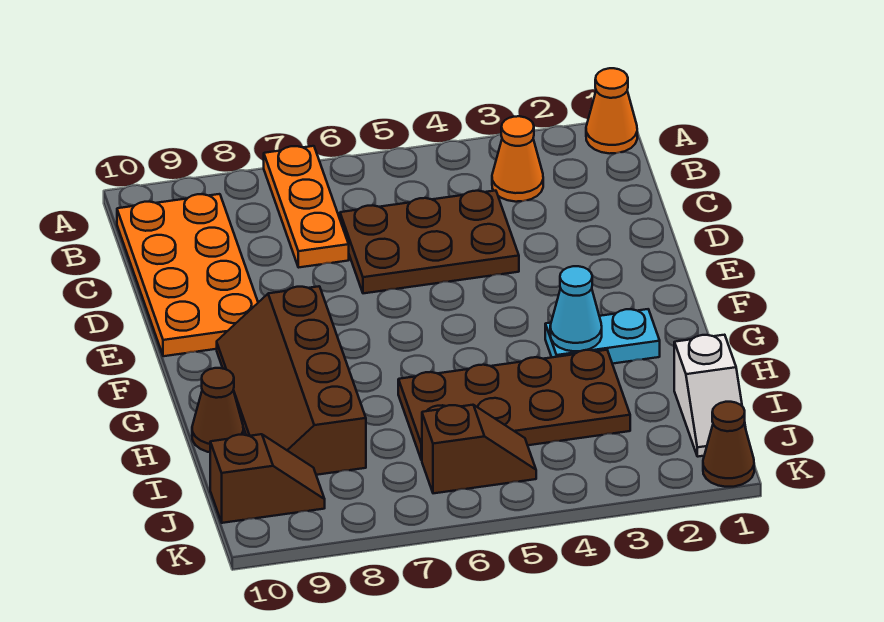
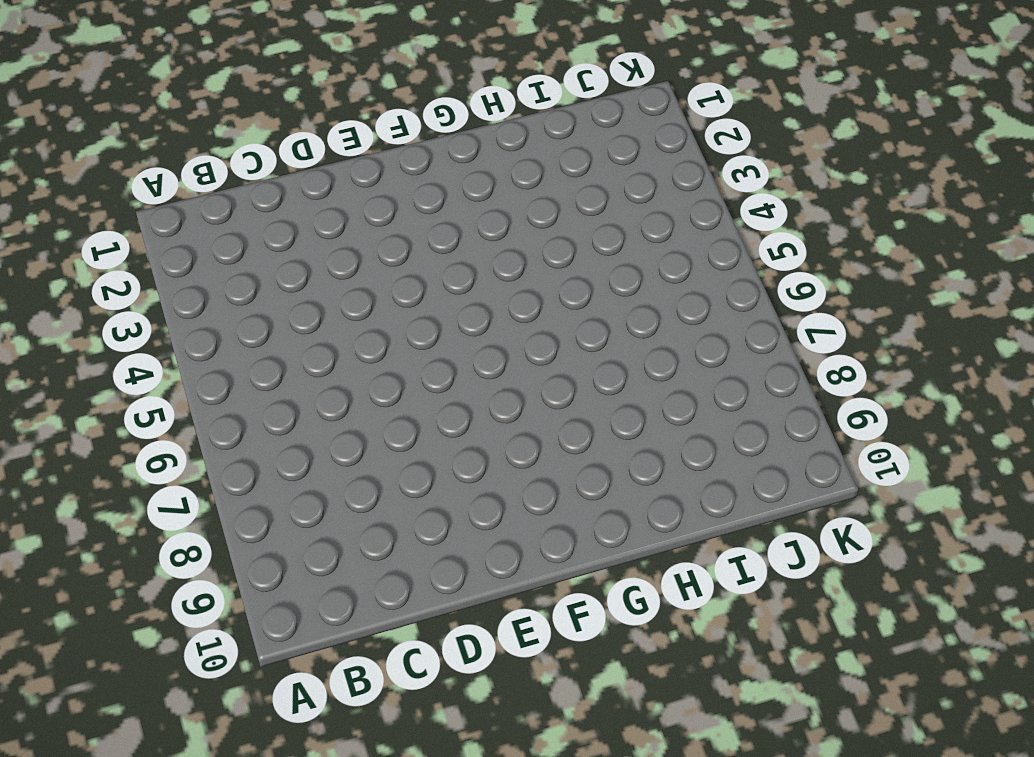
none -> orange 1x1 cone [586,68,637,154]
none -> orange 1x3 plate [264,146,349,268]
none -> orange 1x1 cone [492,116,543,202]

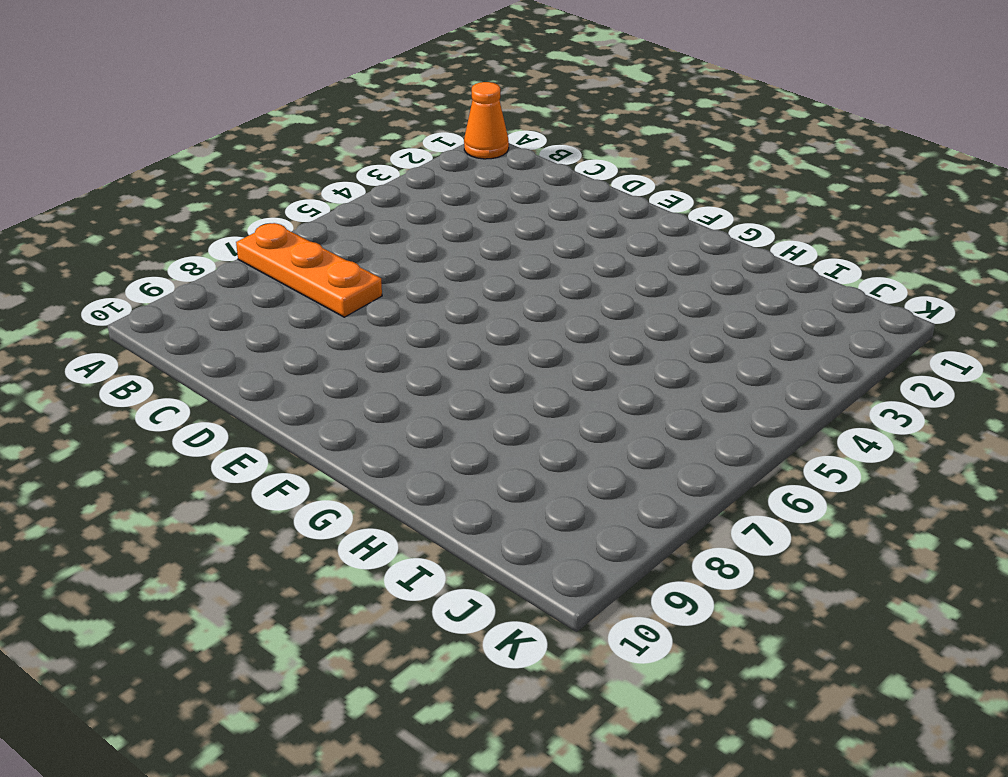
none -> orange 1x1 cone [492,116,543,202]
none -> orange 2x4 plate [117,194,258,356]
none -> brown 2x3 plate [340,191,519,293]

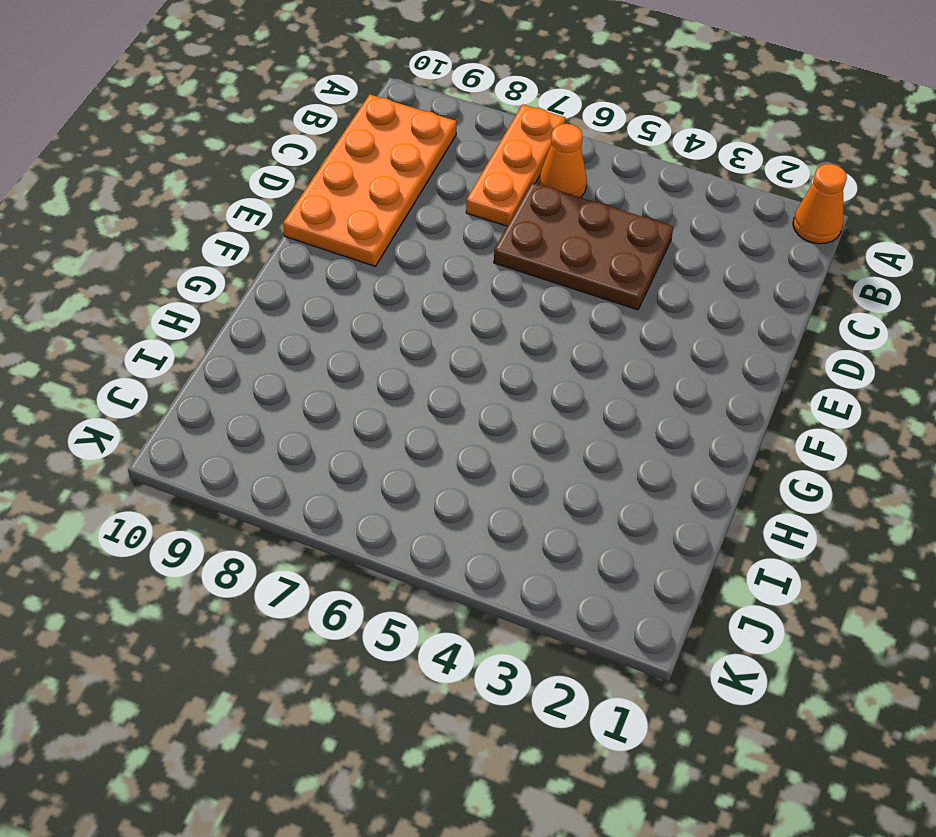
orange 1x1 cone [539,124,587,197] -> orange 1x1 cone moved to [492,116,543,202]
none -> brown 2x4 slope [217,286,366,475]
none -> cyan 1x2 plate [545,309,660,364]
none -> brown 2x4 plate [398,350,630,460]

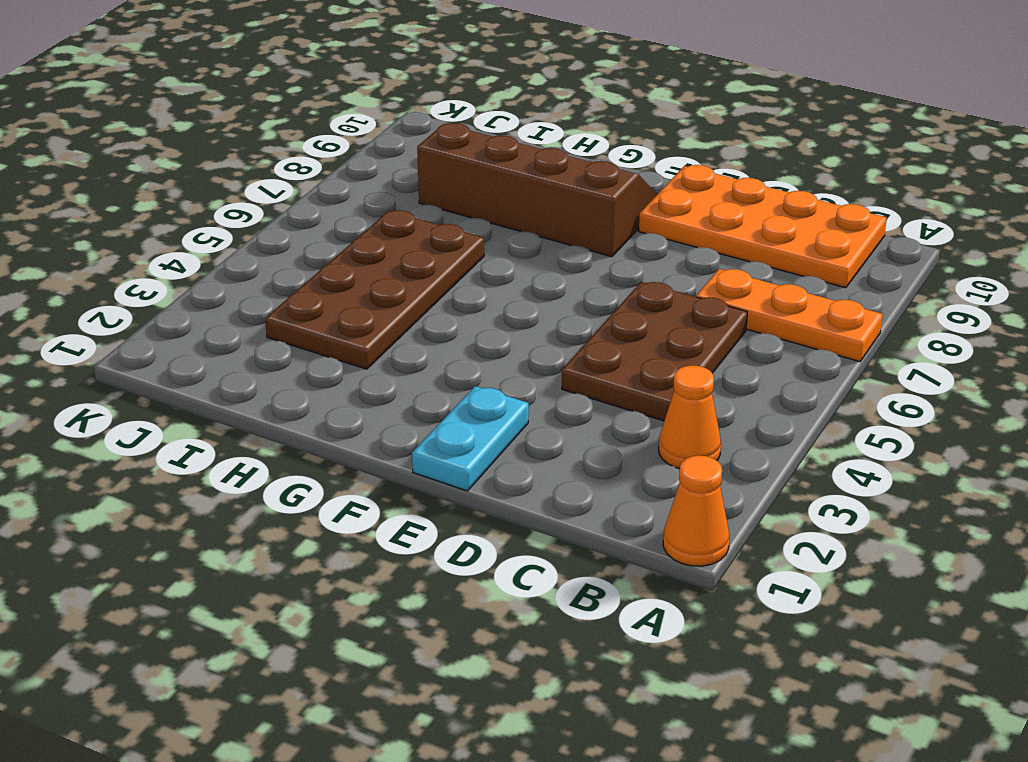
cyan 1x2 plate [412,386,529,491] -> cyan 1x2 plate moved to [545,309,660,364]
none -> brown 1x1 cone [192,368,243,452]
none -> white 1x2 slope [674,335,746,457]
none -> brown 1x2 slope [422,405,536,493]

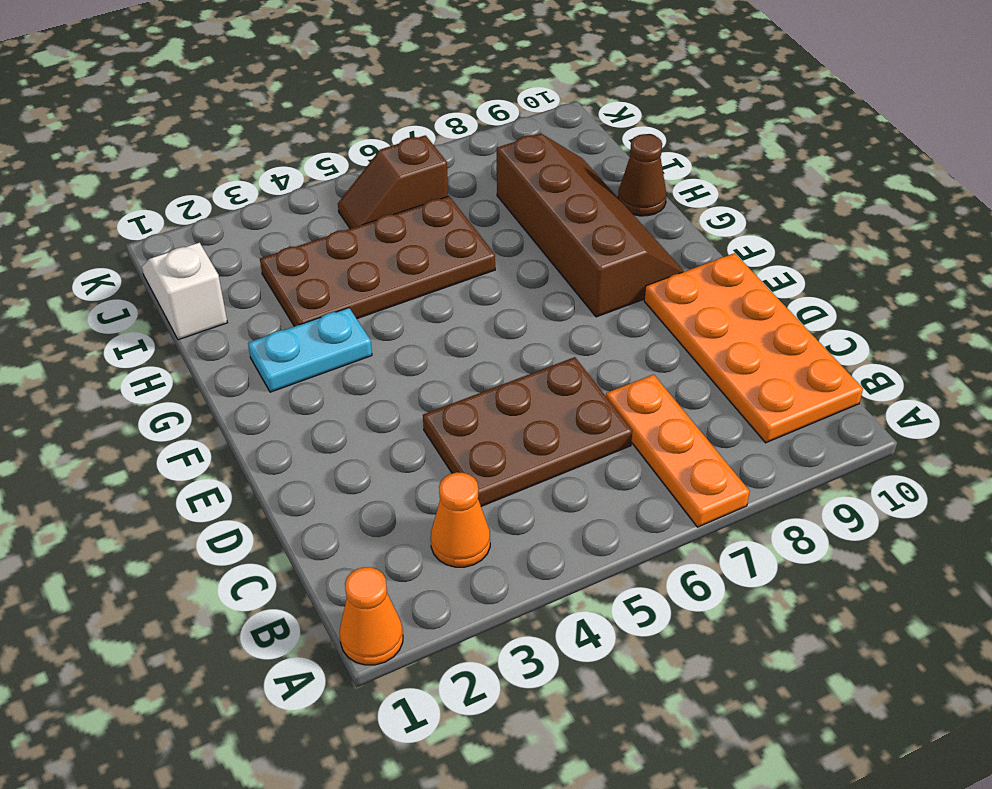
none -> brown 1x2 slope [210,434,325,523]
none -> brown 1x1 cone [703,402,754,487]
none -> cyan 1x1 cone [550,266,602,351]

